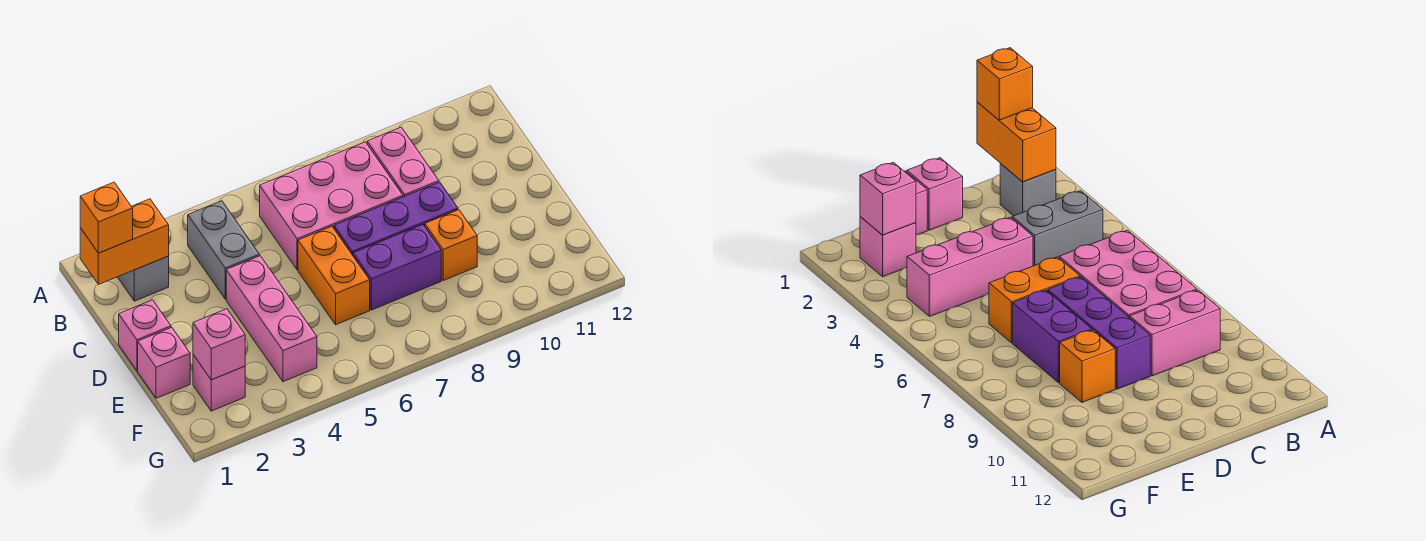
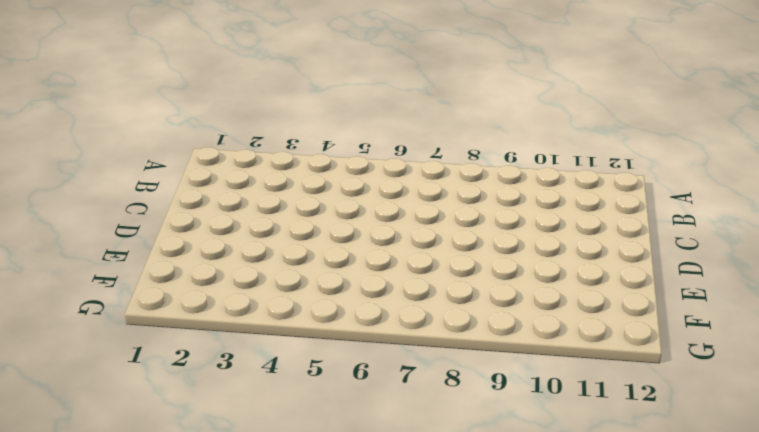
none -> grey 1x1 brick [118,256,169,301]
none -> grey 1x2 brick [188,201,259,299]
none -> pink 2x3 brick [260,142,403,270]

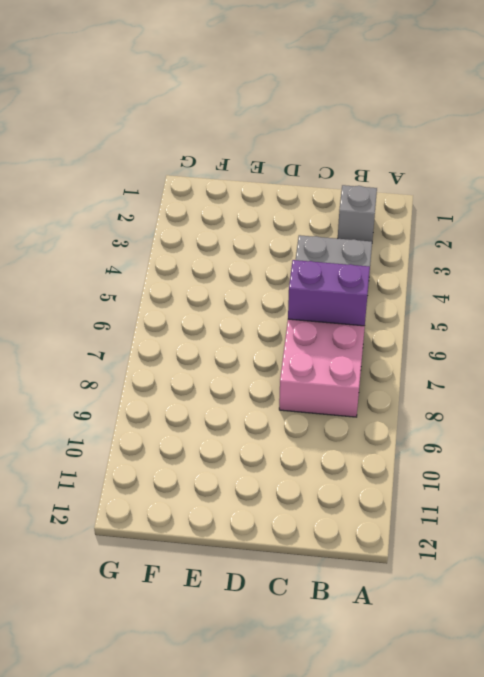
purple 1x2 brick [288,260,370,326] -> purple 1x2 brick turned to [353,225,441,310]
none -> pink 1x2 brick [367,127,439,197]
none -> pink 1x1 brick [119,300,171,371]
none -> pink 1x3 brick [226,256,317,382]

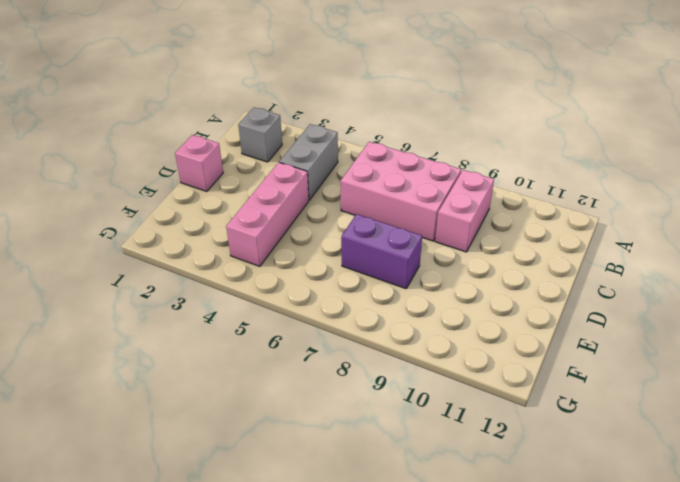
none -> orange 1x2 brick [298,226,370,325]
none -> purple 1x3 brick [334,182,458,255]
none -> pink 1x1 brick [138,327,190,398]

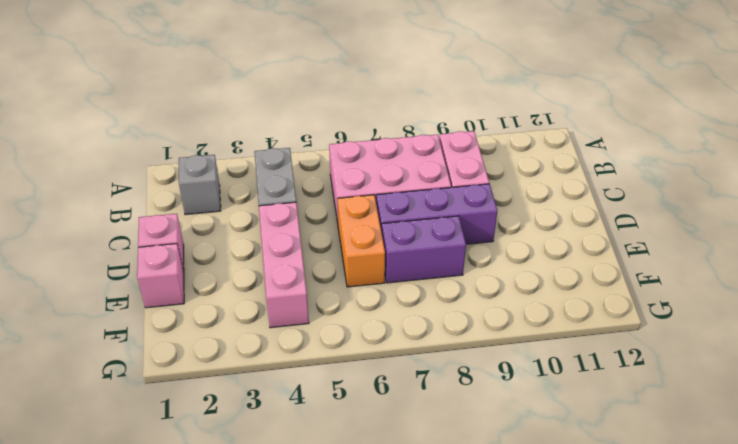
none -> orange 1x1 brick [425,210,477,281]
none -> pink 1x1 brick [193,355,245,411]
none -> orange 1x2 brick [80,199,169,285]

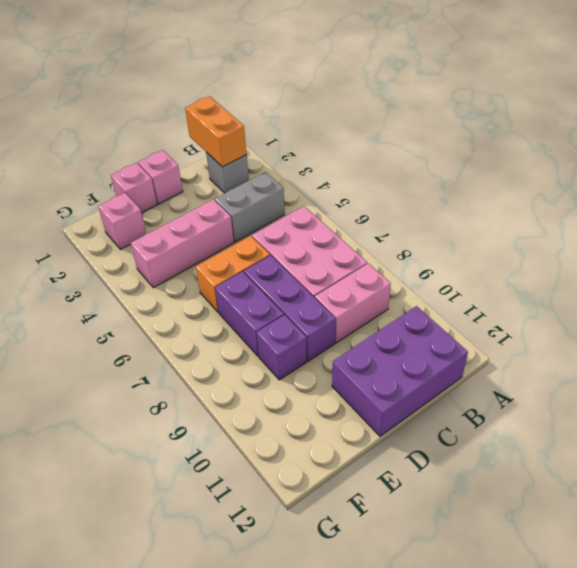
purple 2x3 brick [332,306,468,436] -> none
purple 1x1 brick [256,315,307,380] -> orange 1x1 brick [425,210,477,281]
none -> pink 1x1 brick [193,309,245,380]
none -> orange 1x1 brick [80,182,133,253]

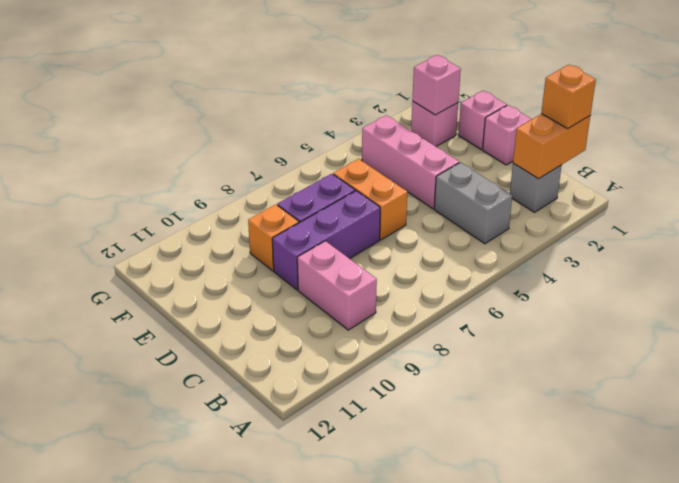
none -> pink 2x3 brick [260,142,403,270]

